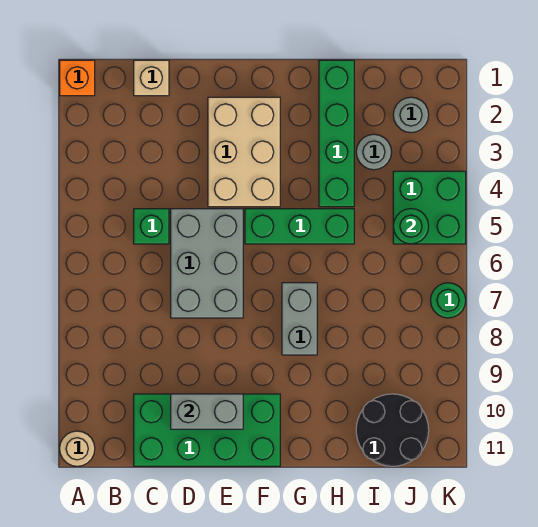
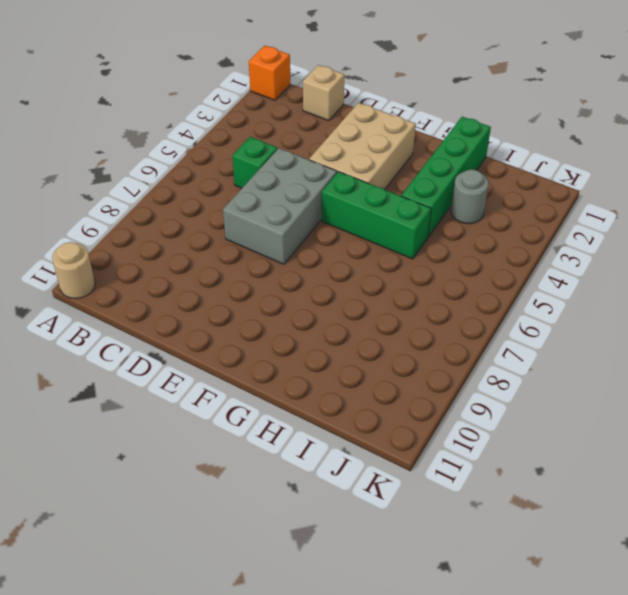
none -> green 2x4 brick [134,394,280,466]
none -> grey 1x2 brick [282,283,317,355]
none -> black 2x2 round brick [356,394,429,466]

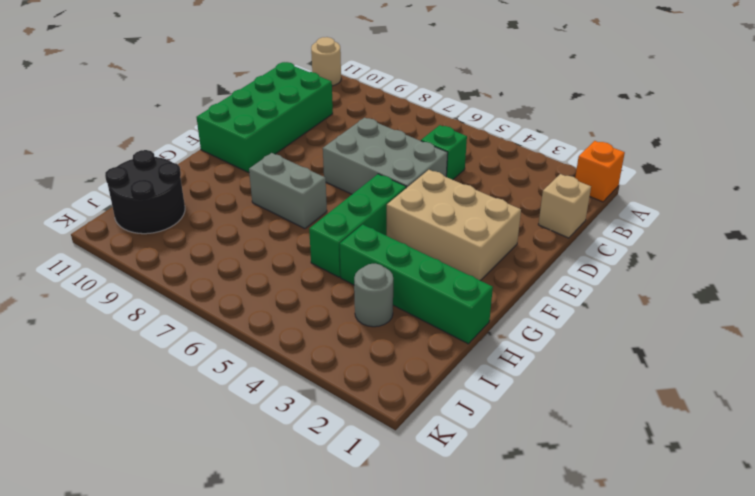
none -> grey 1x1 round brick [393,97,429,133]
none -> green 2x2 brick [393,171,466,244]
none -> green 1x1 round brick [430,283,466,318]

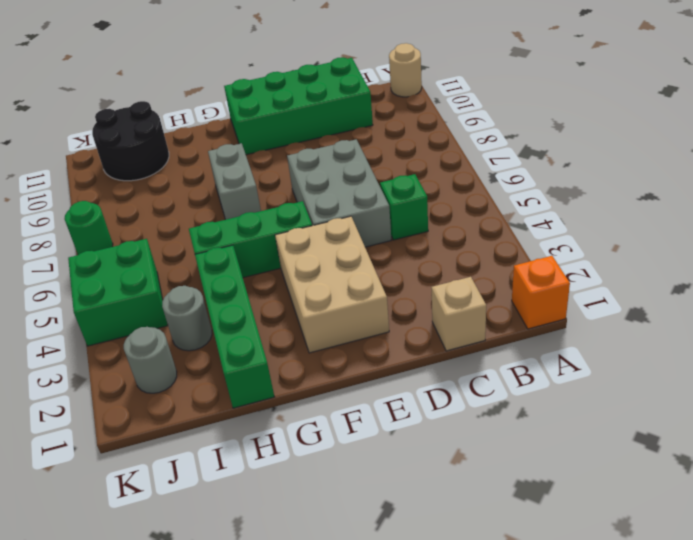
none -> grey 1x2 brick [171,394,243,429]
none -> green 1x1 round brick [393,209,429,244]

